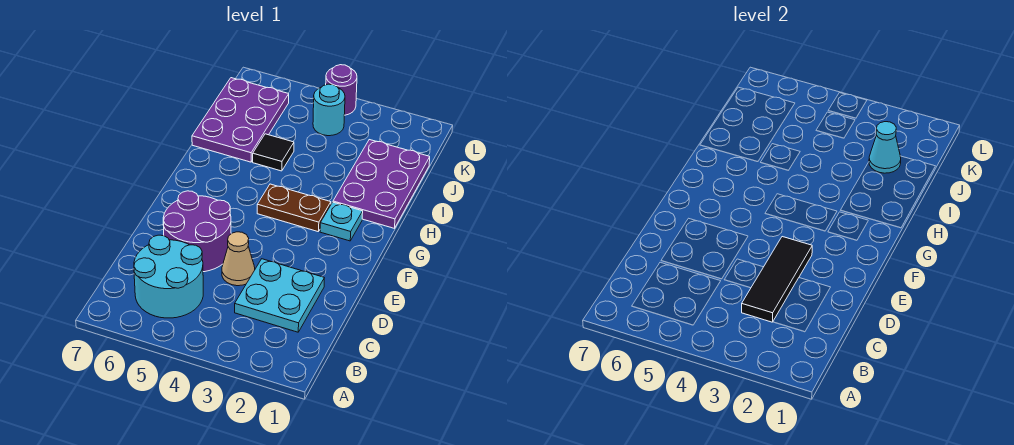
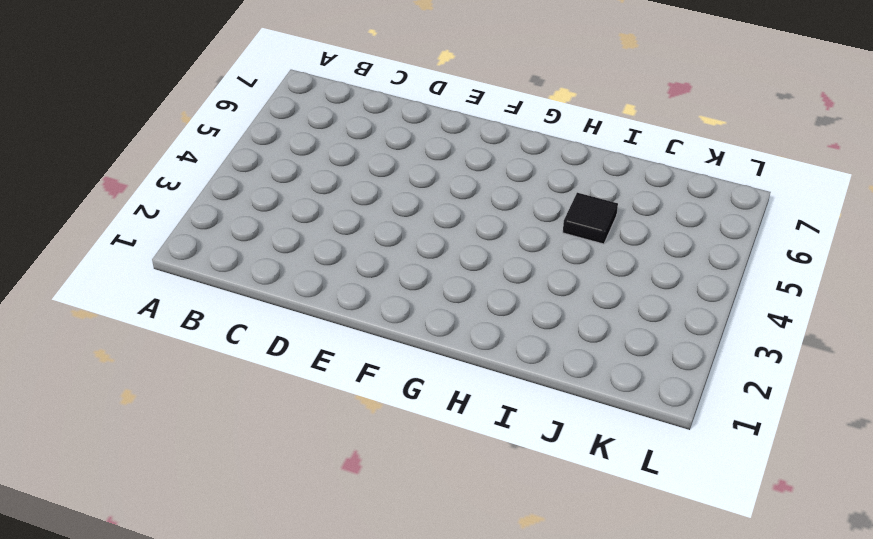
none -> cyan 2x2 round brick [134,235,203,318]
none -> cyan 2x2 plate [235,259,324,332]
none -> tan 1x1 cone [222,232,255,286]

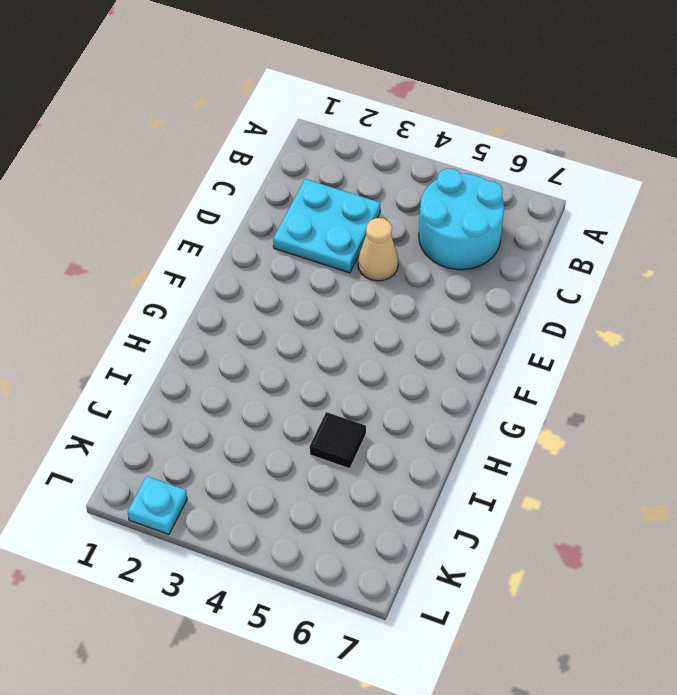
cyan 1x1 plate [128,476,187,534] -> cyan 1x1 plate moved to [320,202,363,241]
none -> purple 2x2 round brick [163,191,231,272]
none -> brown 1x2 plate [257,184,331,232]
none -> purple 2x3 plate [333,140,430,228]

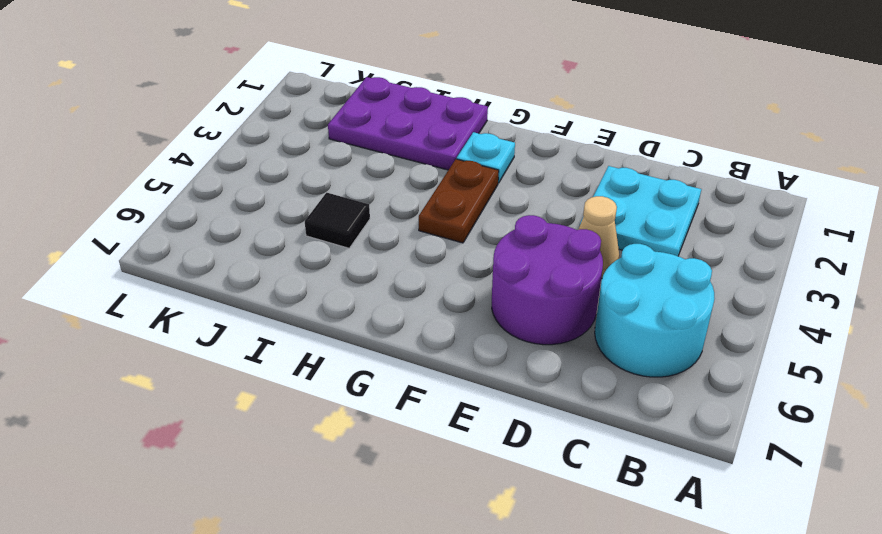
none -> purple 2x3 plate [192,78,289,162]
none -> cyan 1x1 round brick [313,84,345,136]
none -> purple 1x1 round brick [326,65,357,115]

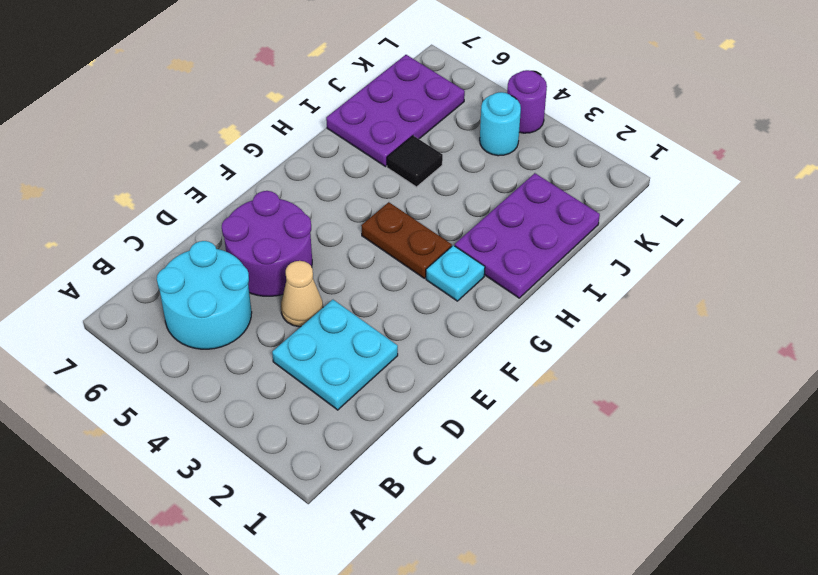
none -> black 1x3 tile [742,237,812,322]
none -> cyan 1x1 cone [869,122,901,173]

